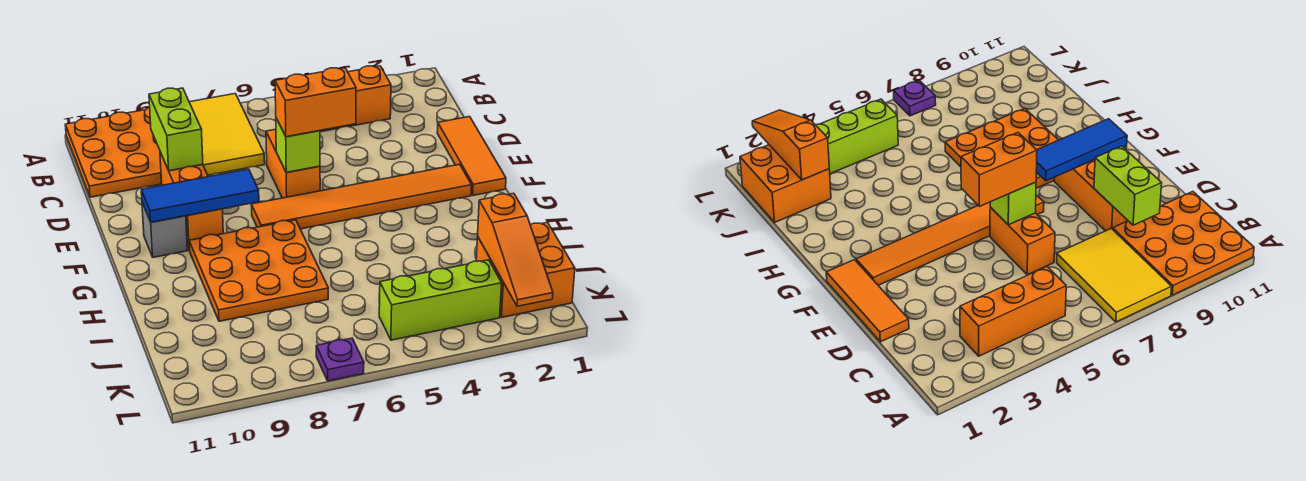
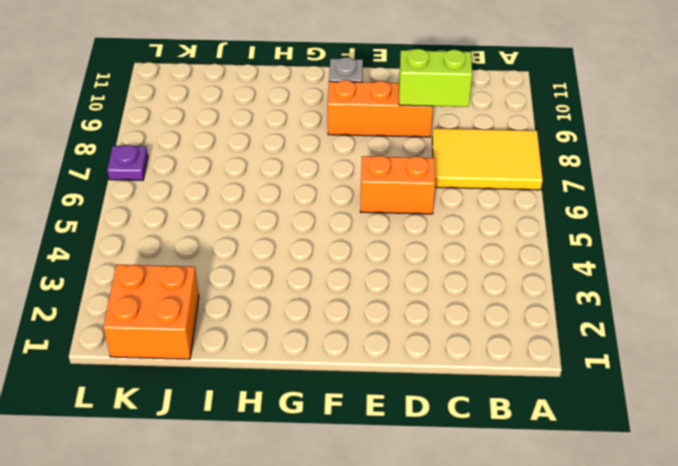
none -> orange 3x3 plate [65,107,162,197]
none -> orange 1x3 brick [320,66,391,132]
none -> orange 1x3 tile [437,117,506,195]

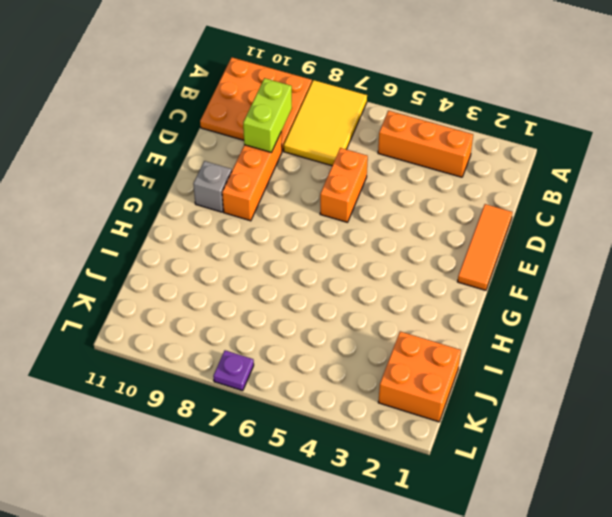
none -> orange 1x6 tile [251,164,472,229]
none -> orange 3x3 plate [189,220,328,321]
none -> lime 1x3 brick [379,260,502,340]

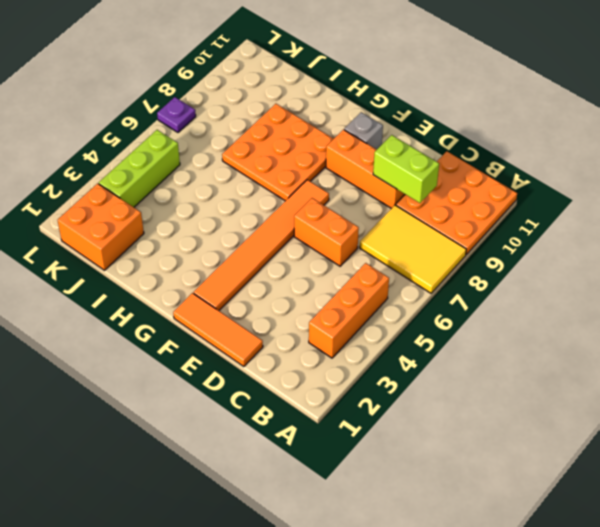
none -> lime 1x1 brick [276,118,320,172]
none -> blue 1x3 tile [141,169,259,222]
none -> orange 1x3 slope [478,193,553,306]

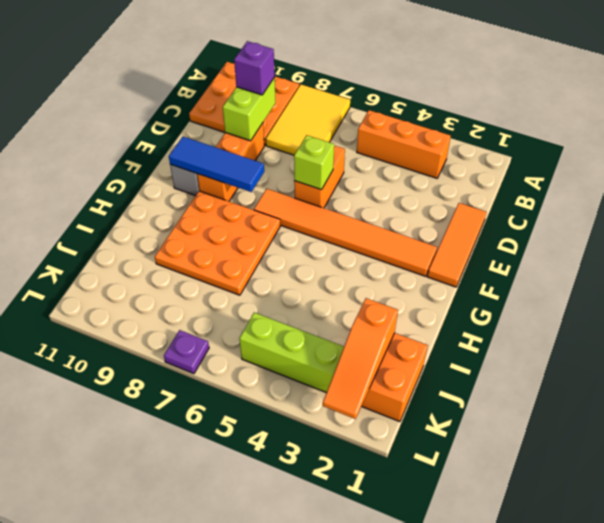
purple 1x1 brick [234,41,275,95] -> none
none -> orange 1x2 brick [275,68,356,137]

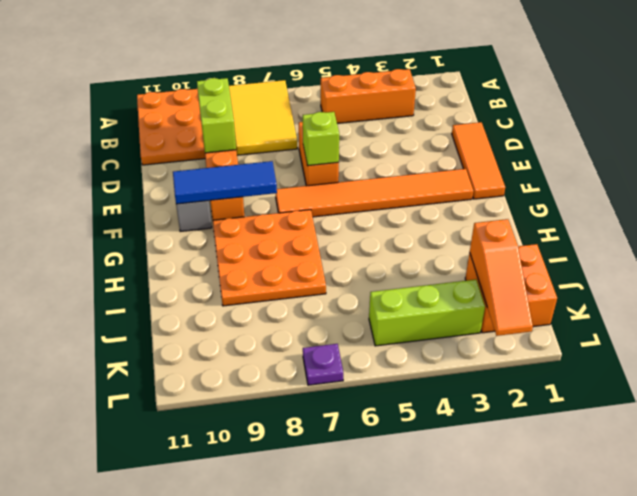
none -> orange 1x2 brick [275,68,356,137]

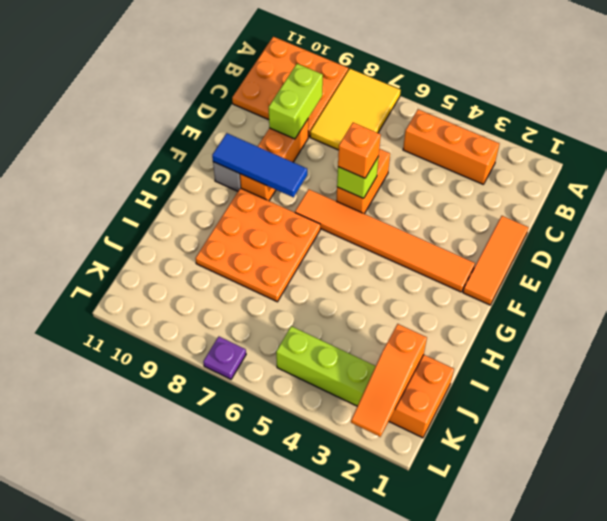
orange 1x1 brick [338,123,381,178] -> orange 1x2 brick [275,68,356,137]

